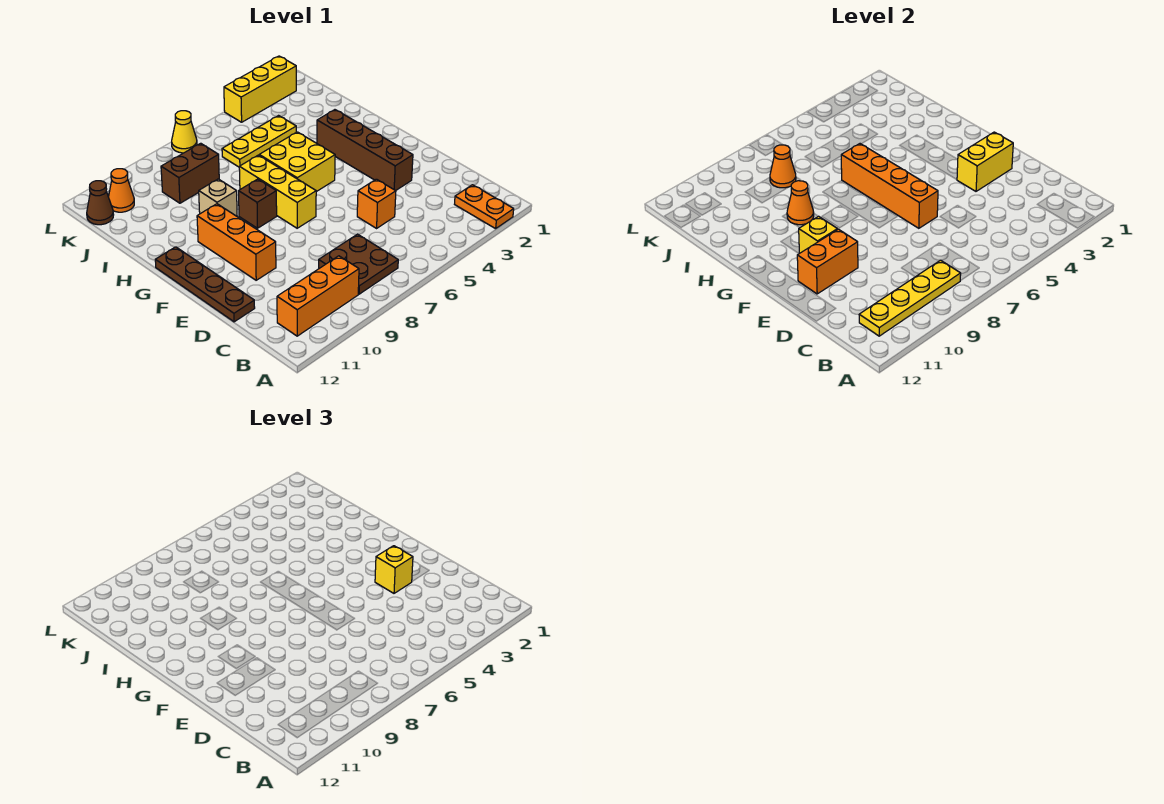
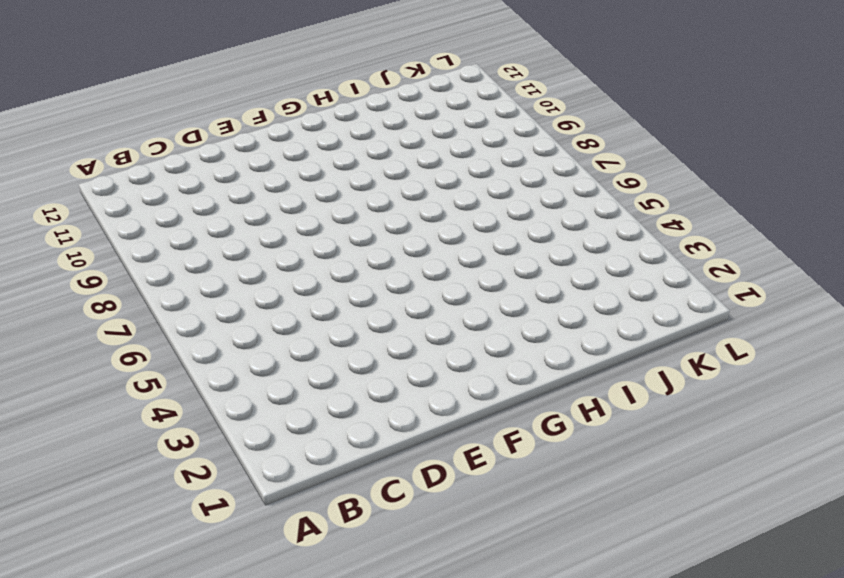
none -> orange 1x2 plate [455,185,514,229]
none -> brown 2x2 plate [319,234,398,294]
none -> orange 1x3 brick [277,256,359,336]

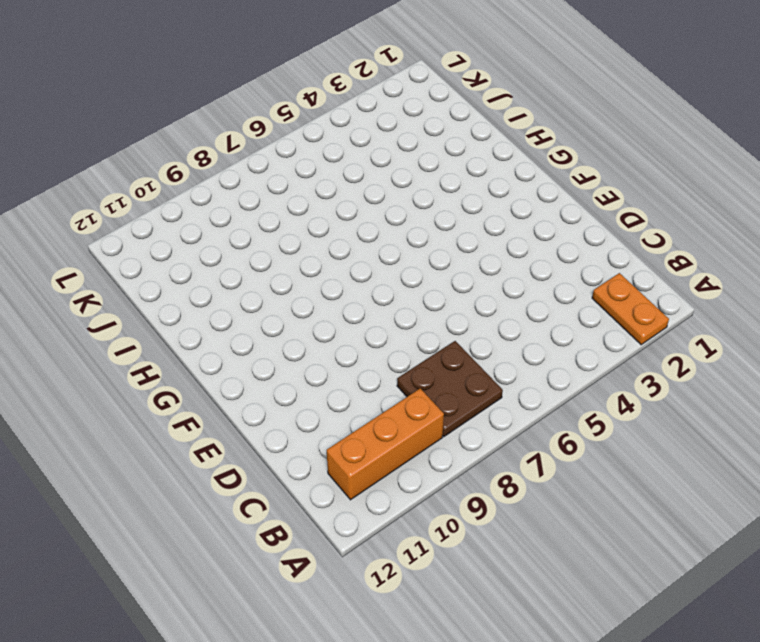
none -> orange 1x1 brick [357,179,396,228]
none -> brown 1x4 plate [155,247,255,322]
none -> brown 1x4 brick [317,110,413,191]

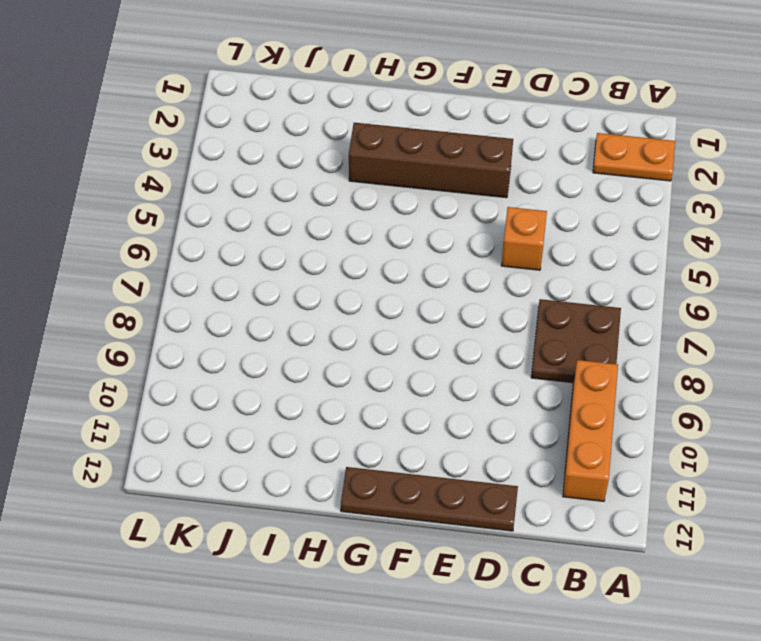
none -> orange 1x3 brick [197,204,276,280]
none -> yellow 1x3 brick [239,155,316,228]
none -> yellow 2x2 brick [259,132,335,192]

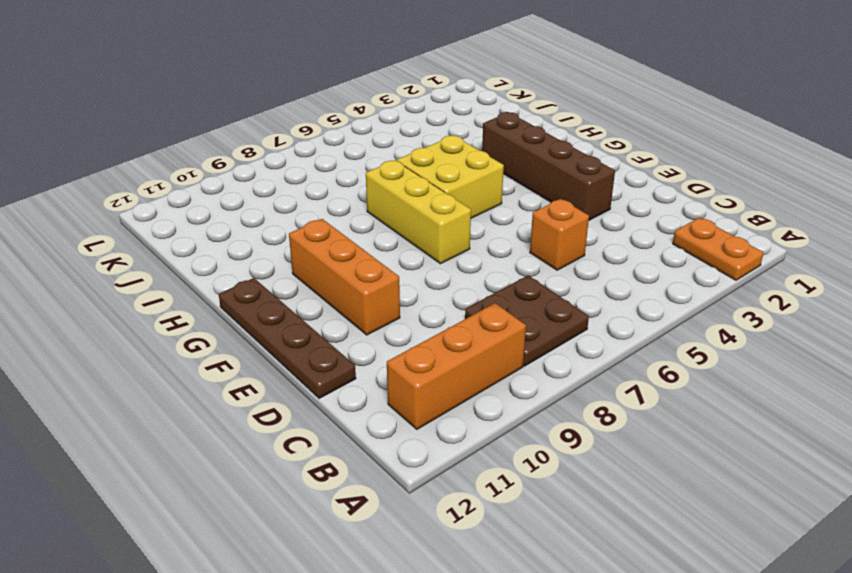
none -> brown 1x1 brick [239,179,277,228]
none -> tan 1x1 brick [199,179,237,216]
none -> yellow 1x3 plate [222,116,296,167]

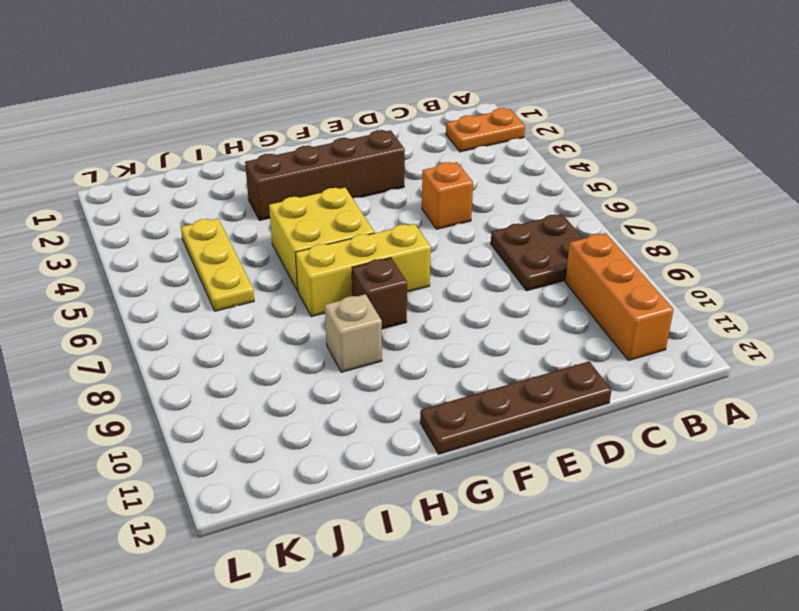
none -> orange 1x3 brick [197,204,276,280]
none -> brown 1x2 brick [161,143,219,203]
none -> orange 1x1 cone [109,169,134,212]

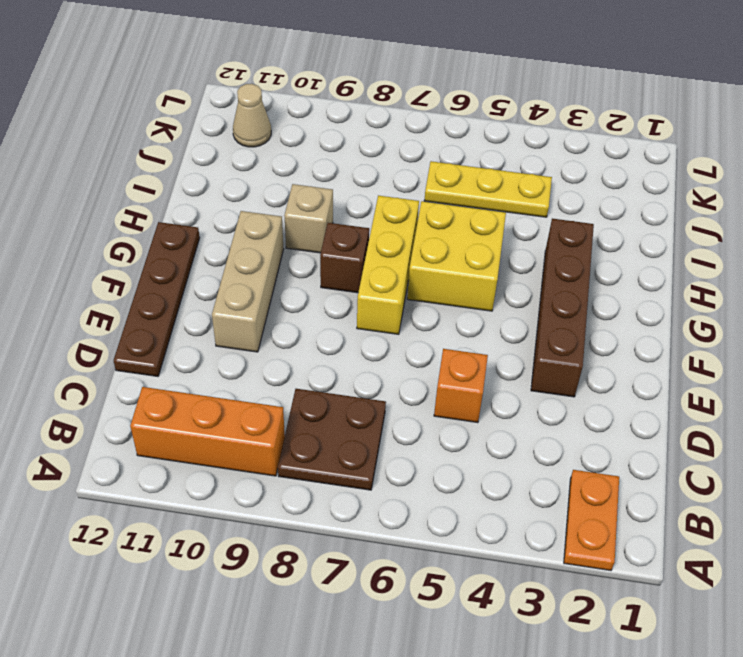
tan 1x3 brick [212,211,284,352] -> orange 1x3 brick [197,204,276,280]
tan 1x1 cone [233,84,271,147] -> orange 1x1 cone [109,169,134,212]
none -> brown 1x2 brick [161,143,219,203]
none -> brown 1x1 cone [87,181,114,225]
none -> yellow 1x3 brick [224,56,296,122]

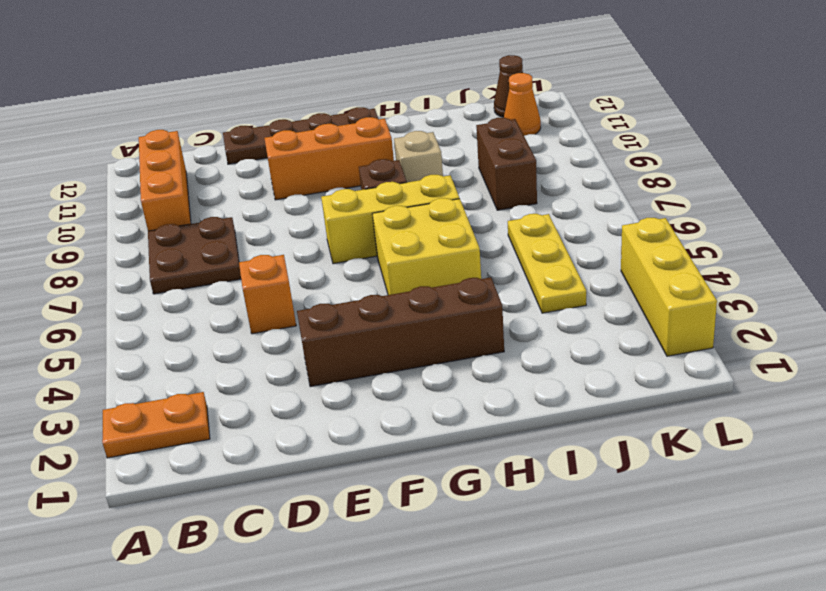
none -> yellow 1x1 cone [172,111,197,153]
none -> yellow 1x4 plate [859,260,961,336]
none -> yellow 1x2 brick [957,132,1013,191]

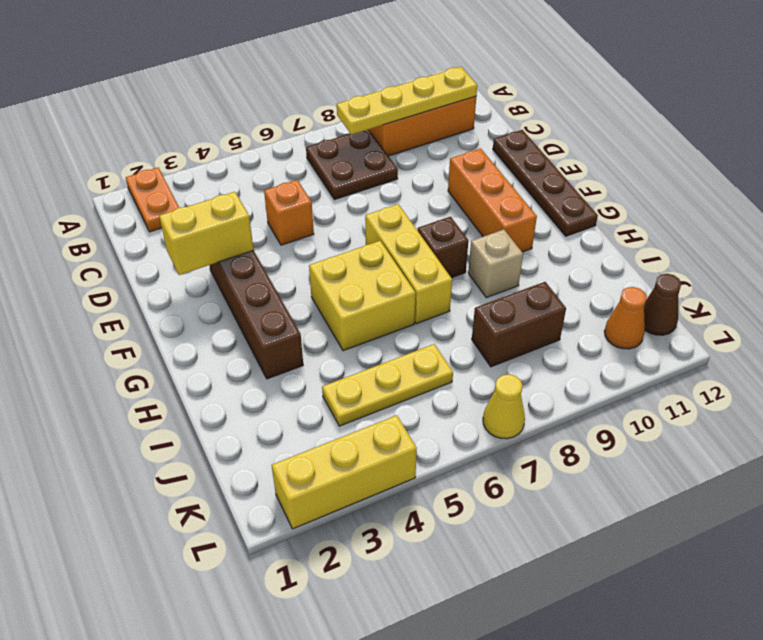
none -> orange 1x4 brick [841,144,938,228]
none -> orange 1x2 brick [797,229,858,294]
none -> yellow 1x1 brick [799,216,838,253]

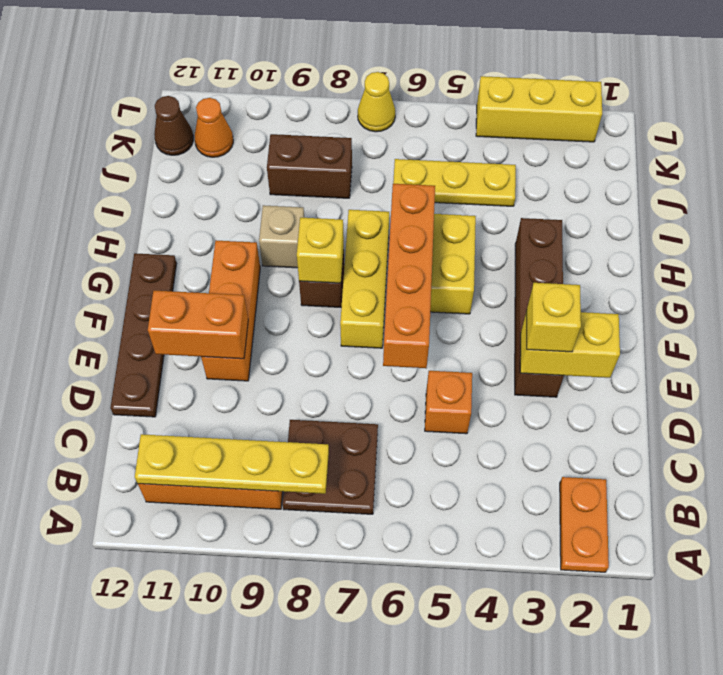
yellow 1x1 brick [297,217,344,283] -> yellow 1x1 brick moved to [799,216,838,253]
none -> orange 1x1 cone [787,181,814,225]
none -> orange 1x1 cone [770,145,796,188]

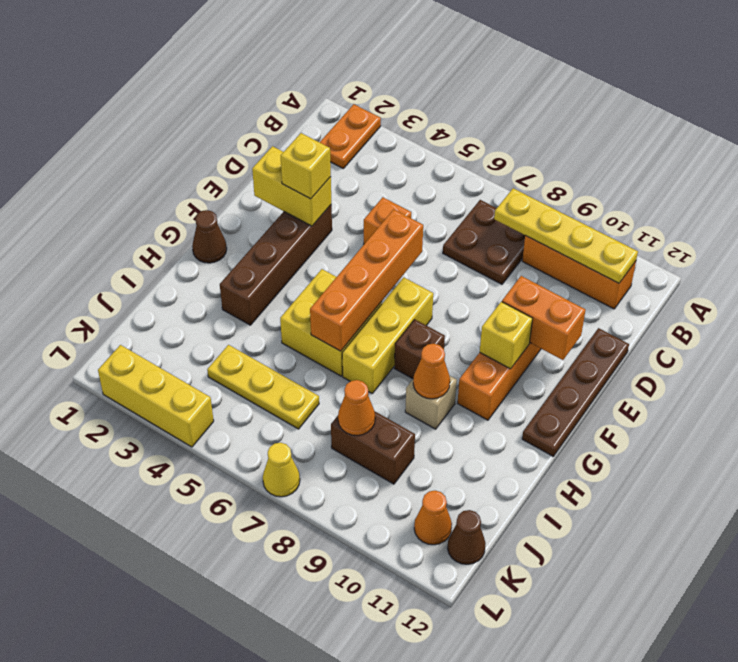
brown 1x1 cone [192,210,227,263] -> none

